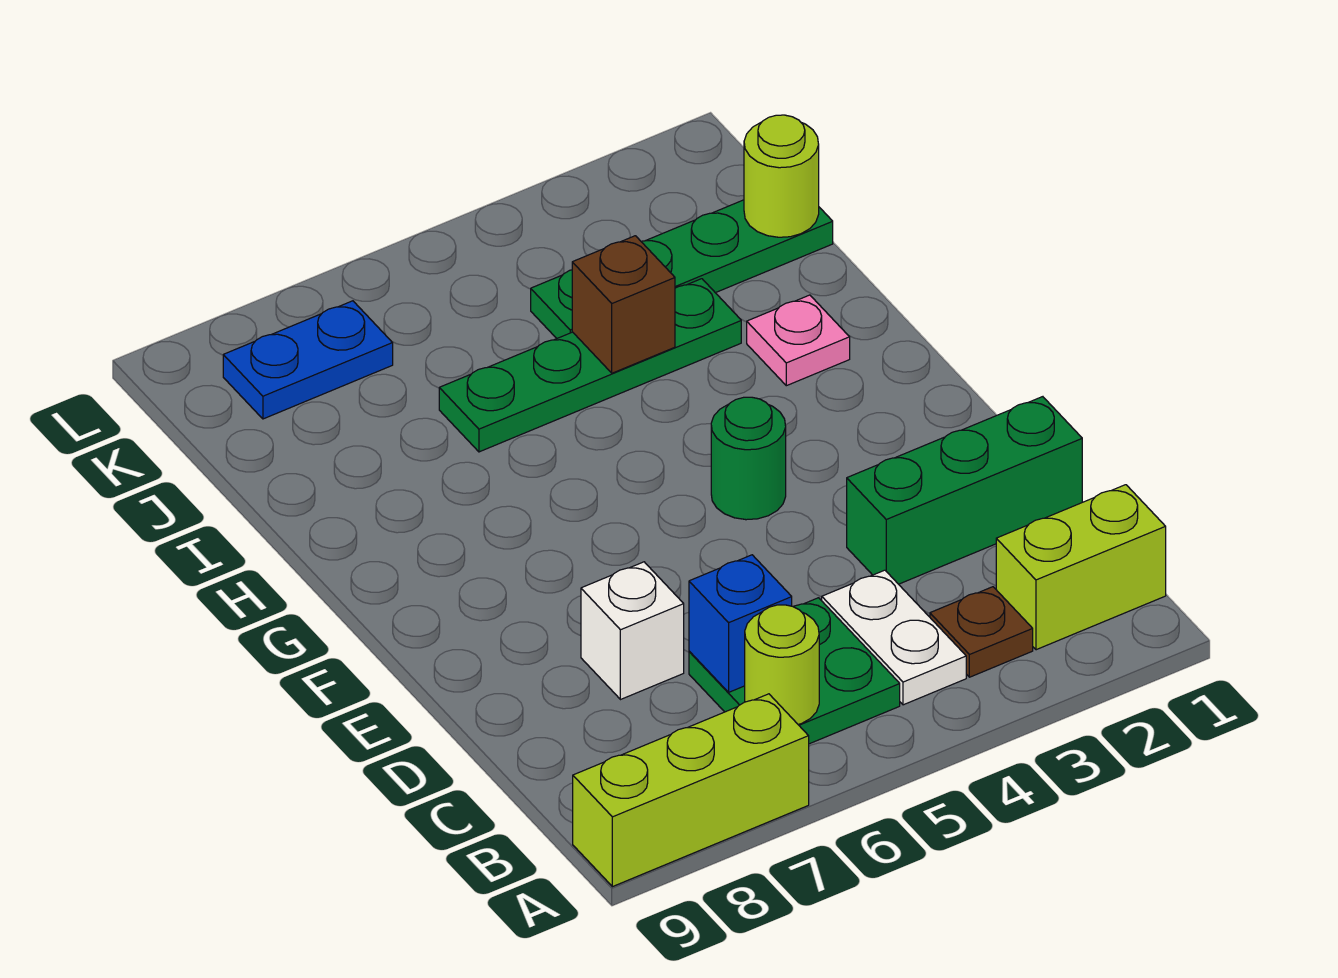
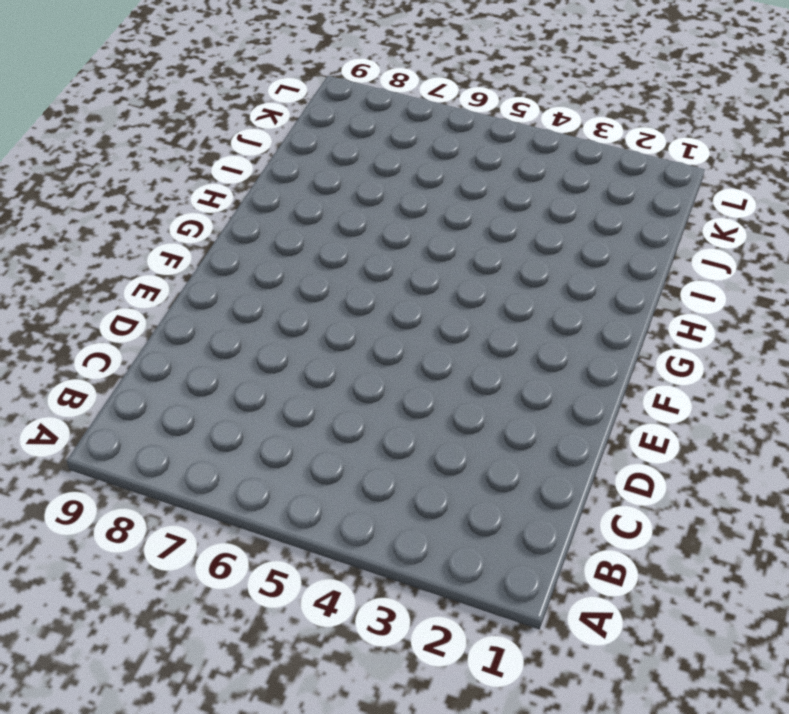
none -> lime 1x3 brick [573,694,809,887]
none -> lime 1x2 brick [996,485,1166,650]
none -> brown 1x1 plate [930,587,1033,677]

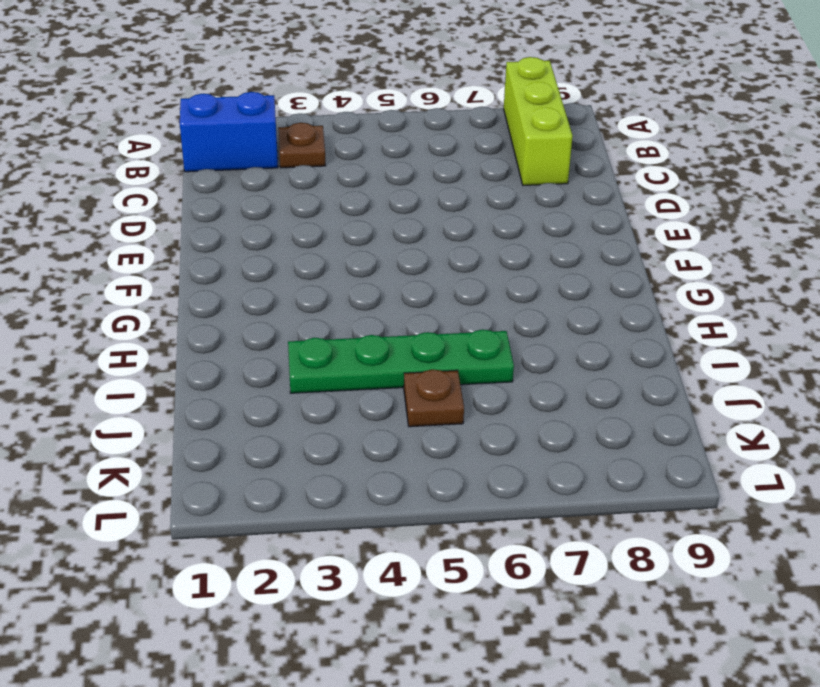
lime 1x3 brick [504,57,572,185] -> lime 1x3 brick turned to [573,694,809,887]
blue 1x2 brick [180,92,278,172] -> lime 1x2 brick [996,485,1166,650]
brown 1x1 plate [404,369,464,427] -> none
none -> white 1x2 plate [822,570,966,705]
none -> green 2x2 plate [689,598,900,744]
none -> green 1x3 brick [847,397,1082,584]

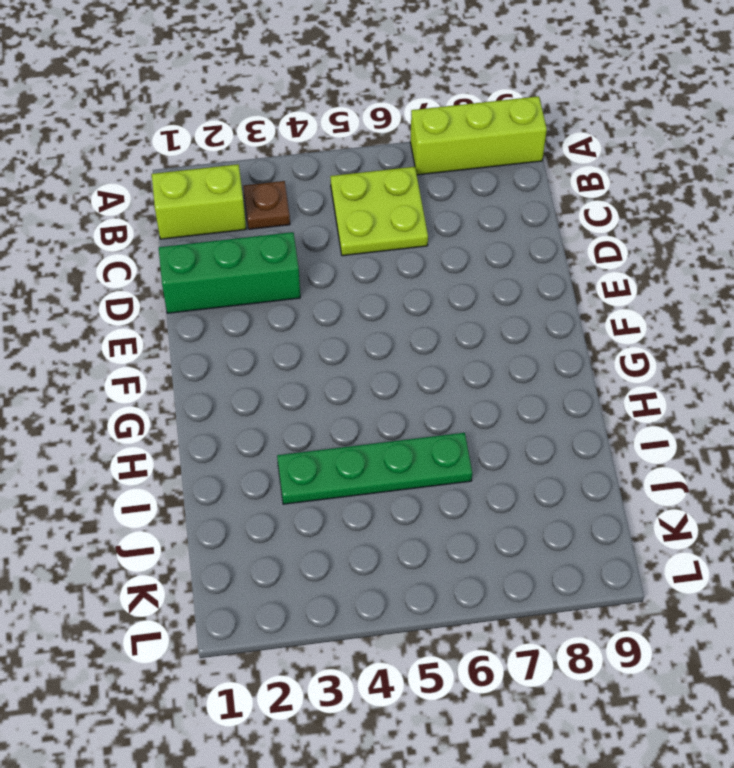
lime 2x2 plate [330,167,428,256] -> green 2x2 plate [689,598,900,744]
none -> white 1x2 plate [822,570,966,705]
none -> white 1x1 brick [581,562,684,700]
none -> green 1x1 round brick [711,397,786,520]

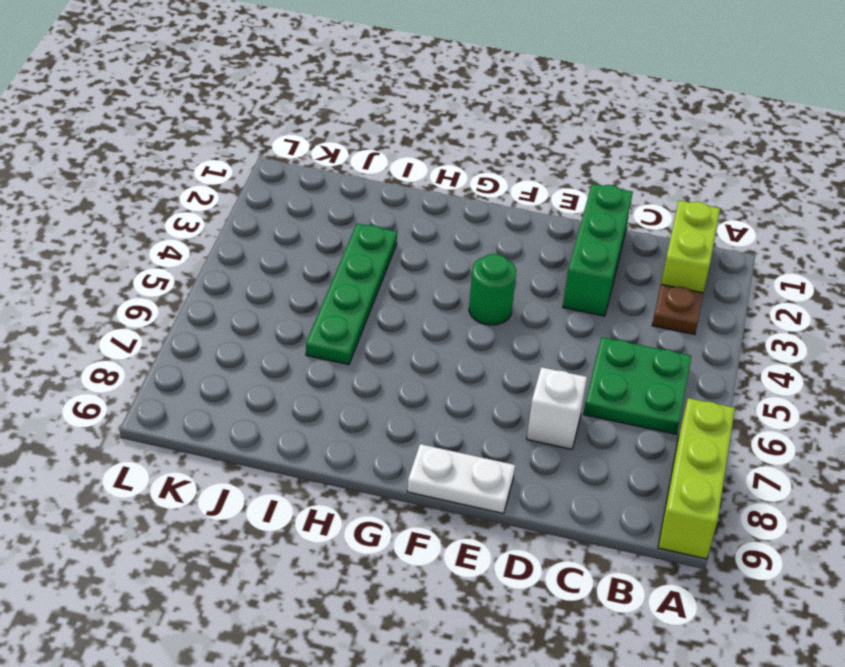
white 1x2 plate [407,444,515,514] -> white 1x2 plate moved to [822,570,966,705]
none -> pink 1x1 plate [747,295,850,386]
none -> green 1x4 plate [531,200,833,338]
none -> blue 1x2 plate [223,301,393,419]

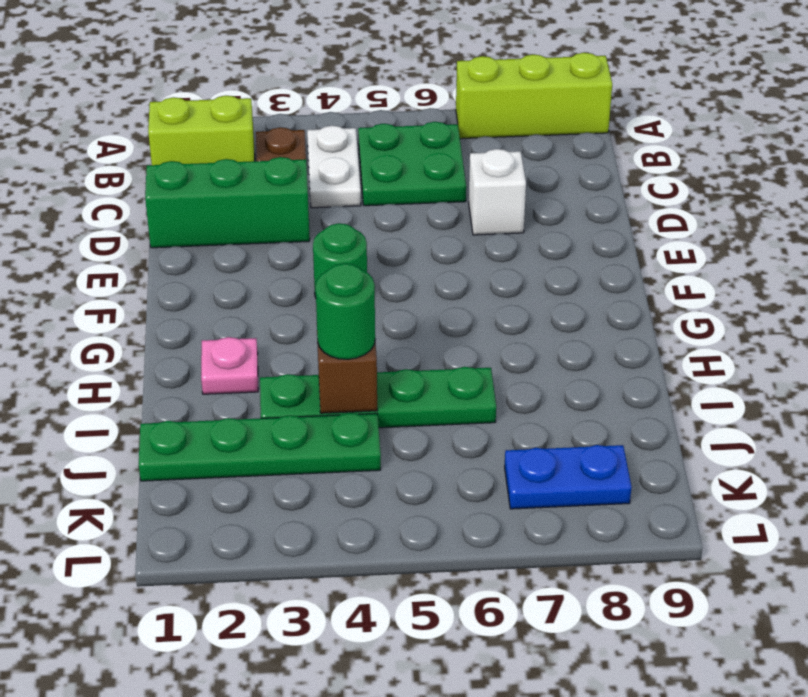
green 1x1 round brick [316,263,375,359] -> none
none -> lime 1x1 round brick [745,605,819,724]
none -> blue 1x1 brick [689,555,792,692]
none -> lime 1x1 round brick [744,115,819,237]

